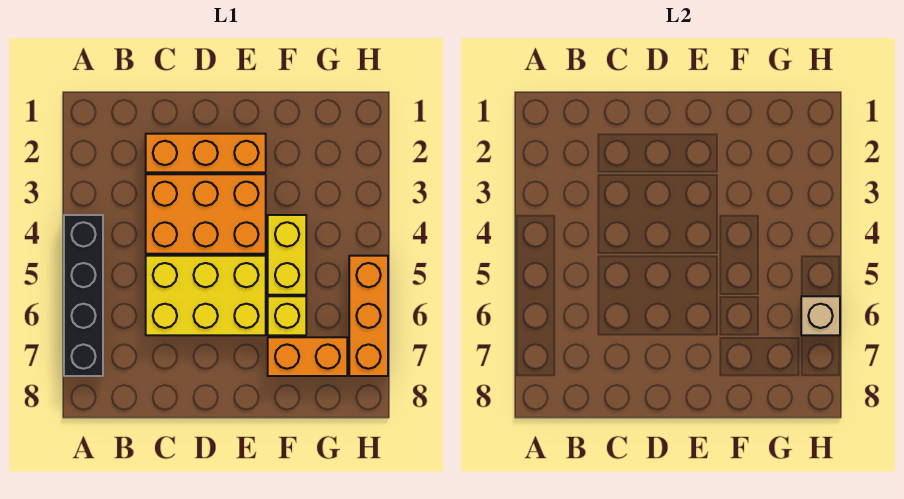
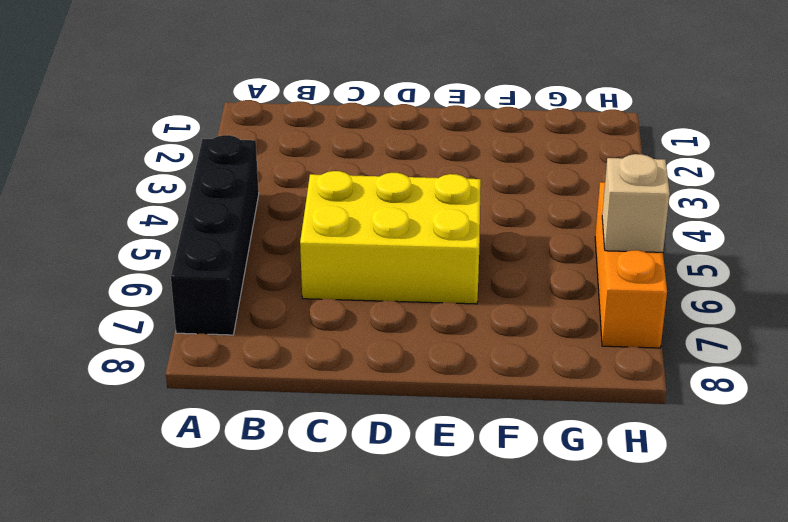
none -> orange 1x3 brick [146,134,266,172]
none -> orange 2x3 brick [146,174,266,254]

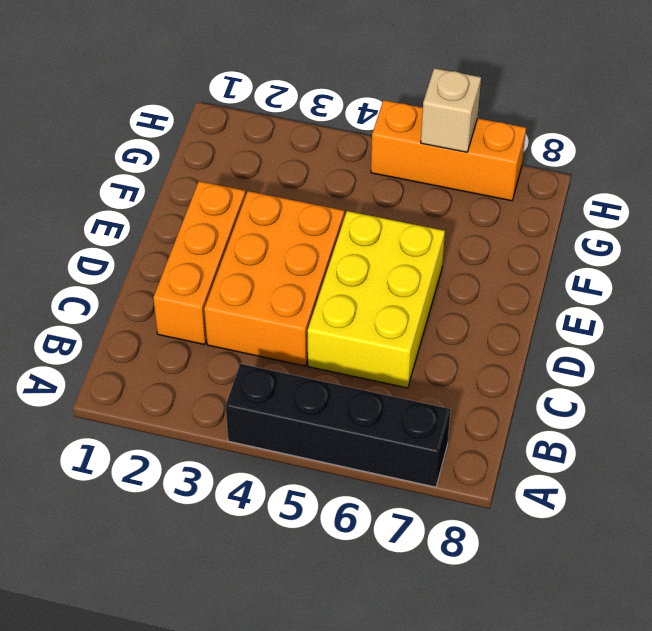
none -> yellow 1x2 brick [268,215,306,295]
none -> yellow 1x1 brick [268,296,306,335]

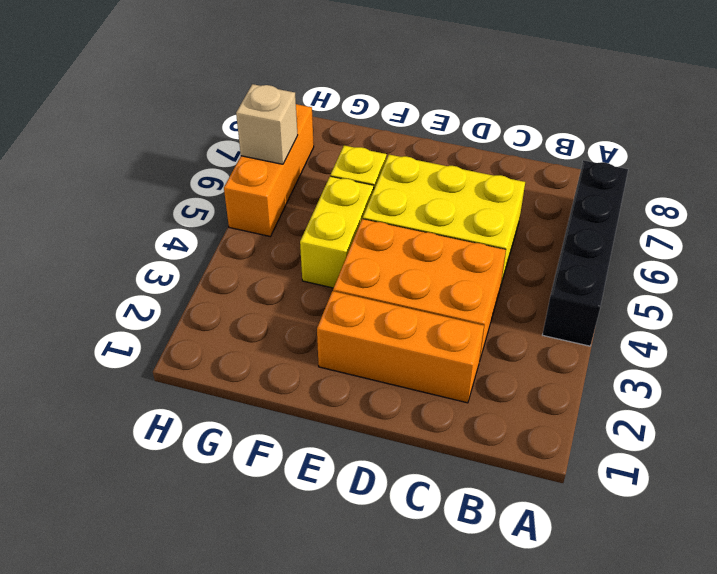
none -> orange 1x2 brick [268,337,347,376]

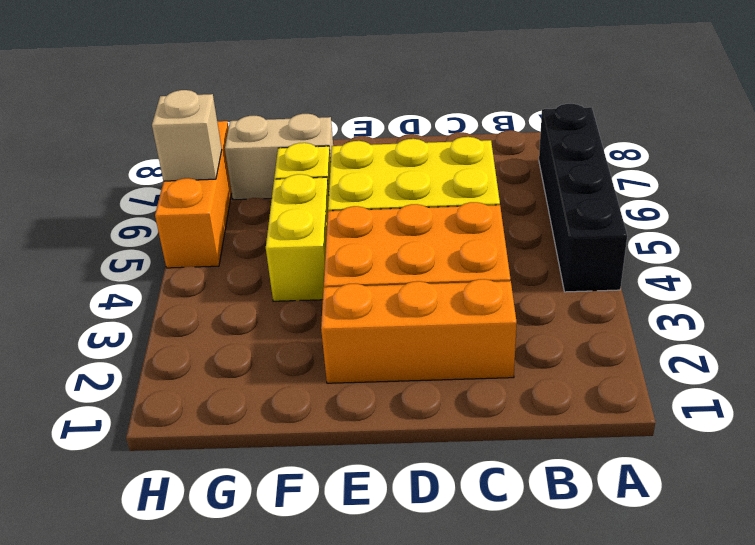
tan 1x2 brick [225,114,333,200] -> orange 1x2 brick [268,337,347,376]

